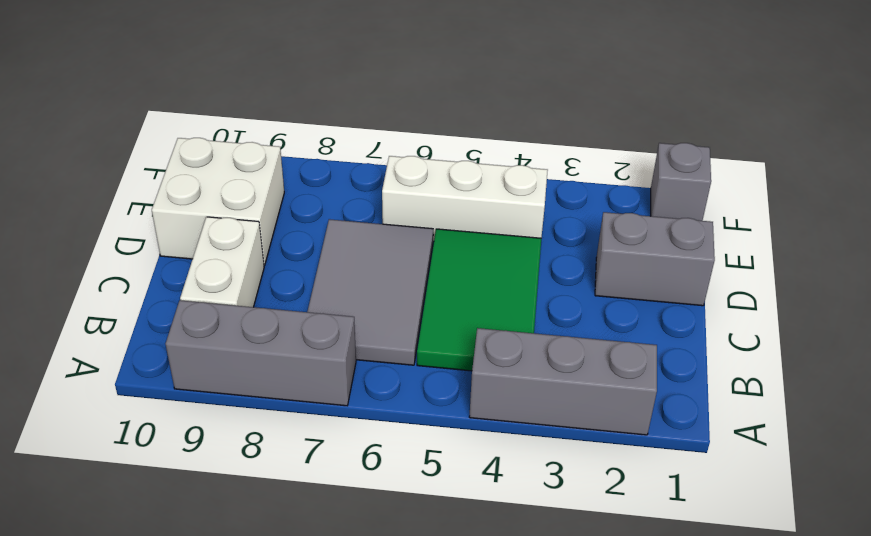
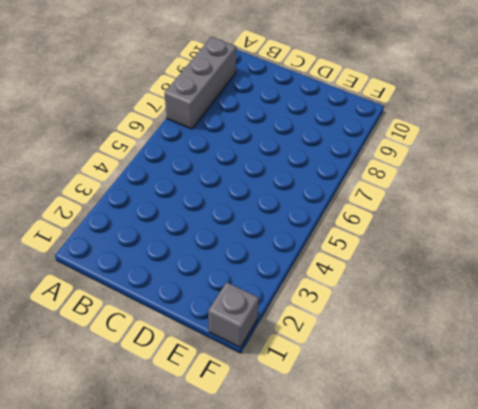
none -> grey 1x3 brick [469,328,657,435]
none -> green 2x3 tile [417,229,541,371]

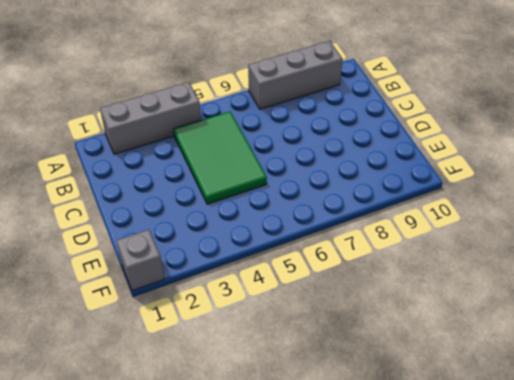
none -> grey 2x3 tile [307,219,433,365]
none -> white 1x2 brick [180,217,264,307]

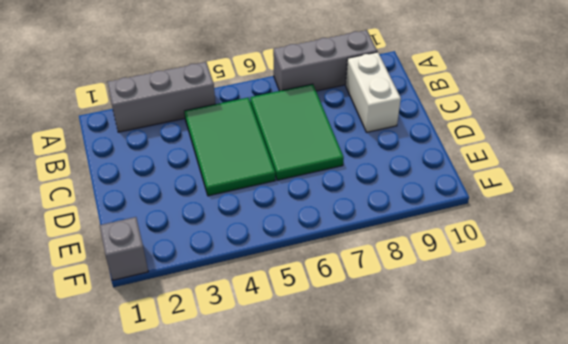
green 2x3 tile [250,84,344,180] -> grey 2x3 tile [307,219,433,365]
none -> grey 1x2 brick [595,212,715,306]
none -> white 2x2 brick [152,138,284,266]

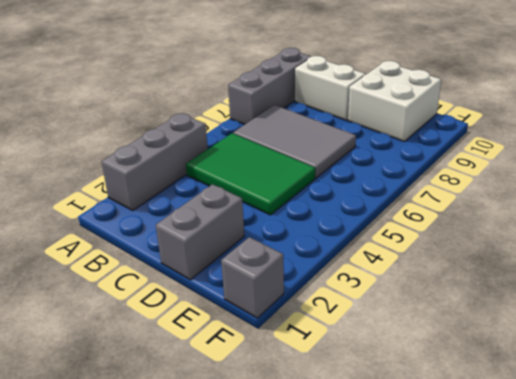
none -> white 1x3 brick [382,156,548,241]

